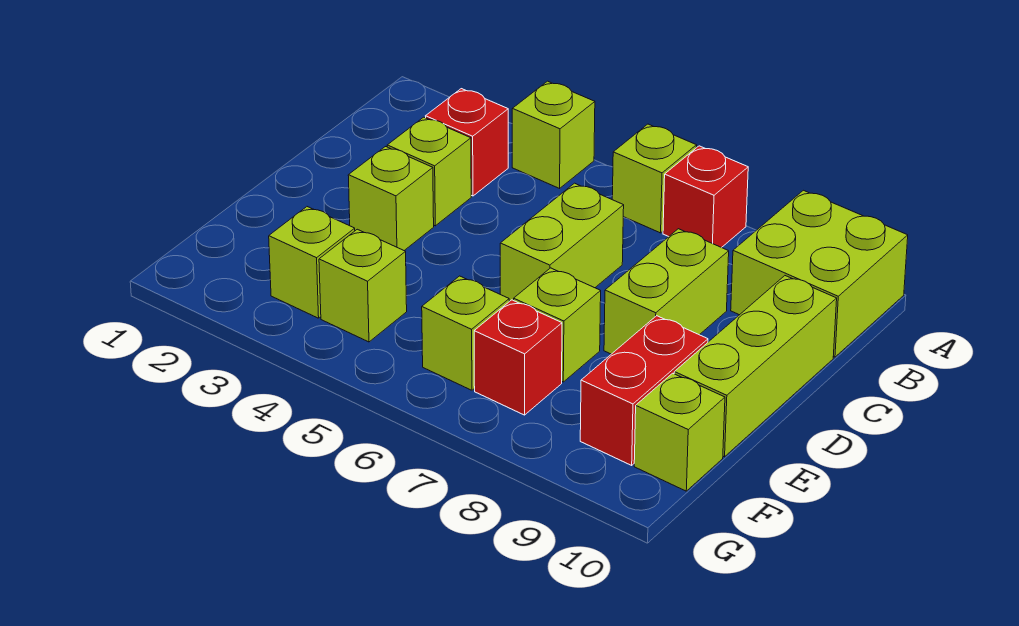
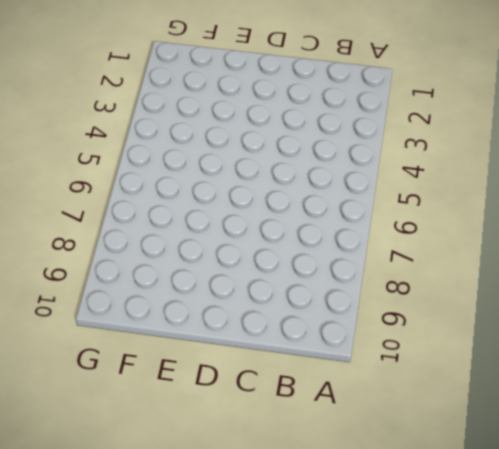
none -> lime 1x1 brick [512,81,595,188]
none -> lime 1x1 brick [612,124,697,233]
none -> red 1x1 brick [663,146,748,248]

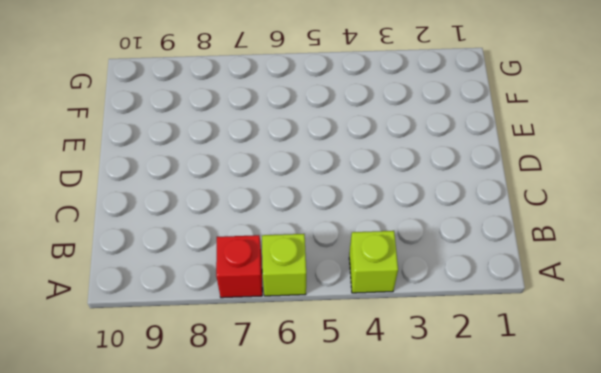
none -> lime 2x2 brick [731,190,908,357]
none -> red 1x1 brick [426,89,508,196]
none -> lime 1x1 brick [387,117,471,226]

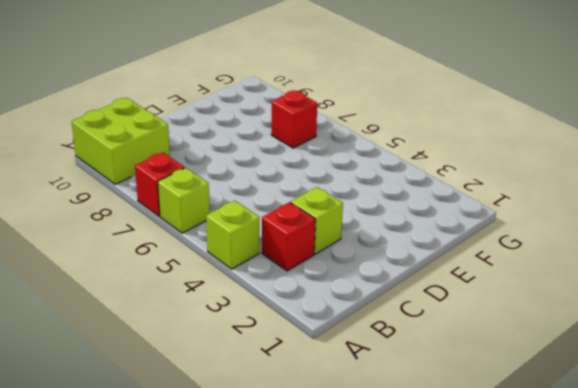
none -> lime 1x2 brick [500,183,624,302]
none -> lime 1x2 brick [604,229,729,354]
none -> lime 1x3 brick [674,276,837,457]

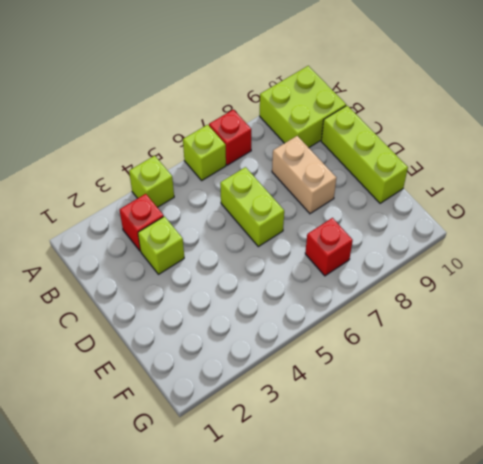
tan 1x2 brick [272,136,336,214] -> lime 1x2 brick [604,229,729,354]
none -> lime 1x1 brick [348,147,434,251]
none -> lime 1x1 brick [514,268,601,382]
none -> red 1x2 brick [580,316,708,465]

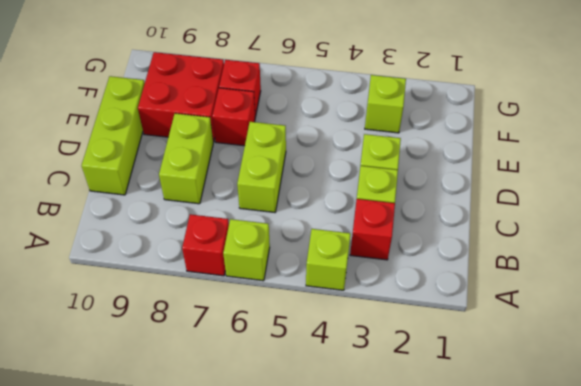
red 1x1 brick [212,88,255,146] -> lime 1x1 brick [514,268,601,382]
red 2x2 brick [138,52,224,142] -> red 1x2 brick [580,316,708,465]
none -> lime 2x2 brick [731,190,908,357]
none -> lime 1x1 brick [319,229,407,342]
none -> lime 1x1 brick [422,276,509,390]

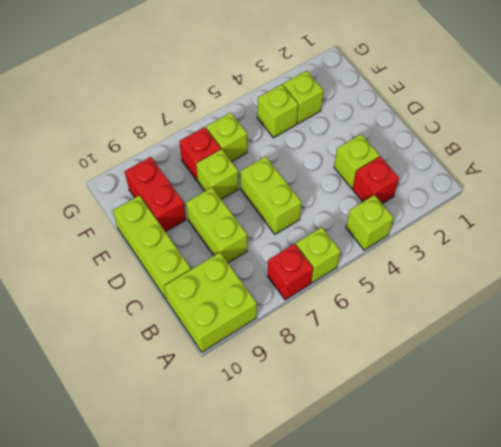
none -> lime 1x1 brick [348,147,434,251]
none -> lime 1x1 brick [634,373,725,491]

